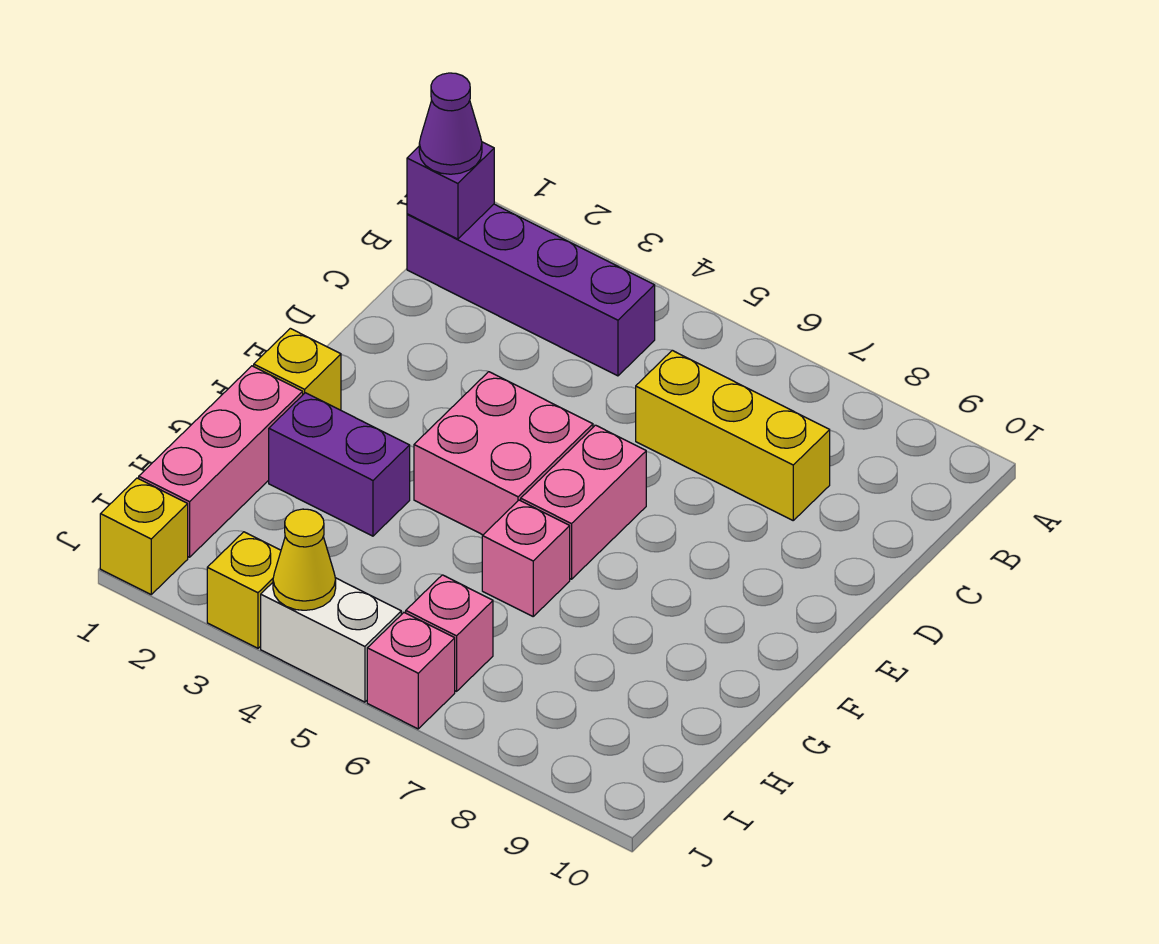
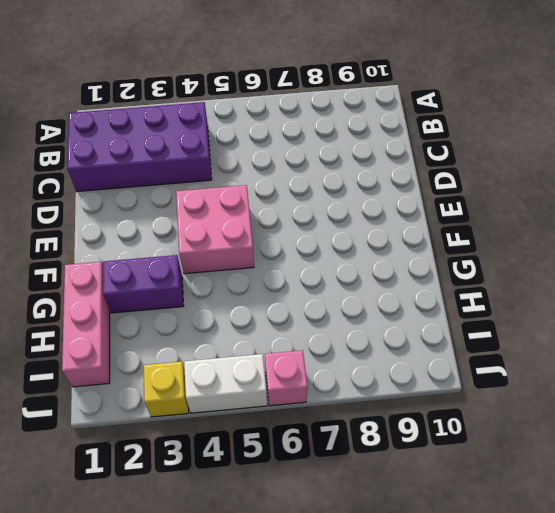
purple 2x4 brick [67,102,212,192] -> purple 1x4 brick [407,204,655,376]
none -> yellow 1x3 brick [636,350,830,520]
none -> pink 1x2 brick [521,425,646,579]
none -> yellow 1x1 brick [254,328,341,410]

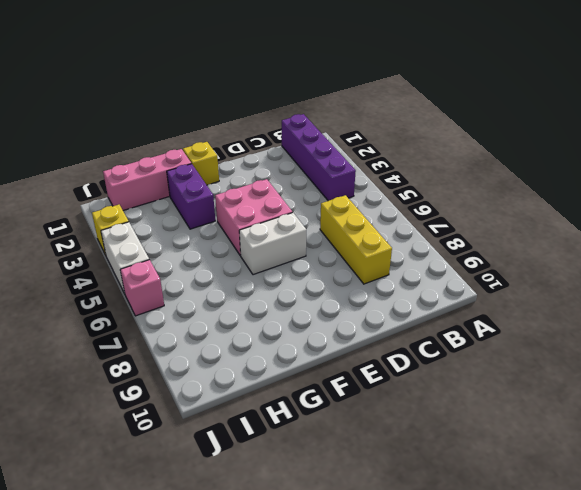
white 1x2 brick [239,212,306,275] -> pink 1x2 brick [521,425,646,579]
none -> pink 1x1 brick [482,500,570,616]
none -> pink 1x1 brick [406,575,493,691]
none -> yellow 1x1 brick [100,478,188,594]

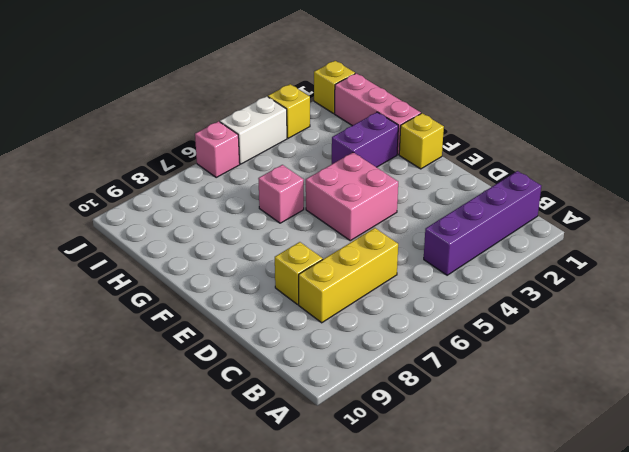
yellow 1x1 brick [275,242,323,304] -> none
none -> pink 1x2 brick [521,425,646,579]
none -> pink 1x1 brick [406,575,493,691]
none -> purple 1x1 brick [407,142,494,239]

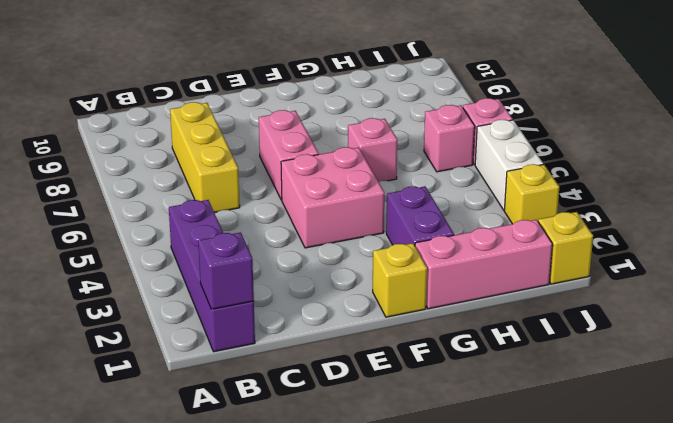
pink 1x2 brick [259,110,319,200] -> pink 1x2 brick turned to [521,425,646,579]
none -> yellow 1x1 cone [273,509,336,610]
none -> purple 1x1 cone [419,73,482,174]

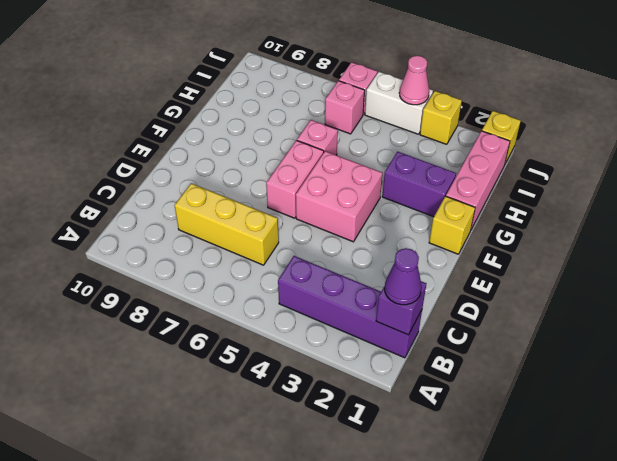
pink 1x1 cone [399,56,429,105] -> yellow 1x1 cone [273,509,336,610]

